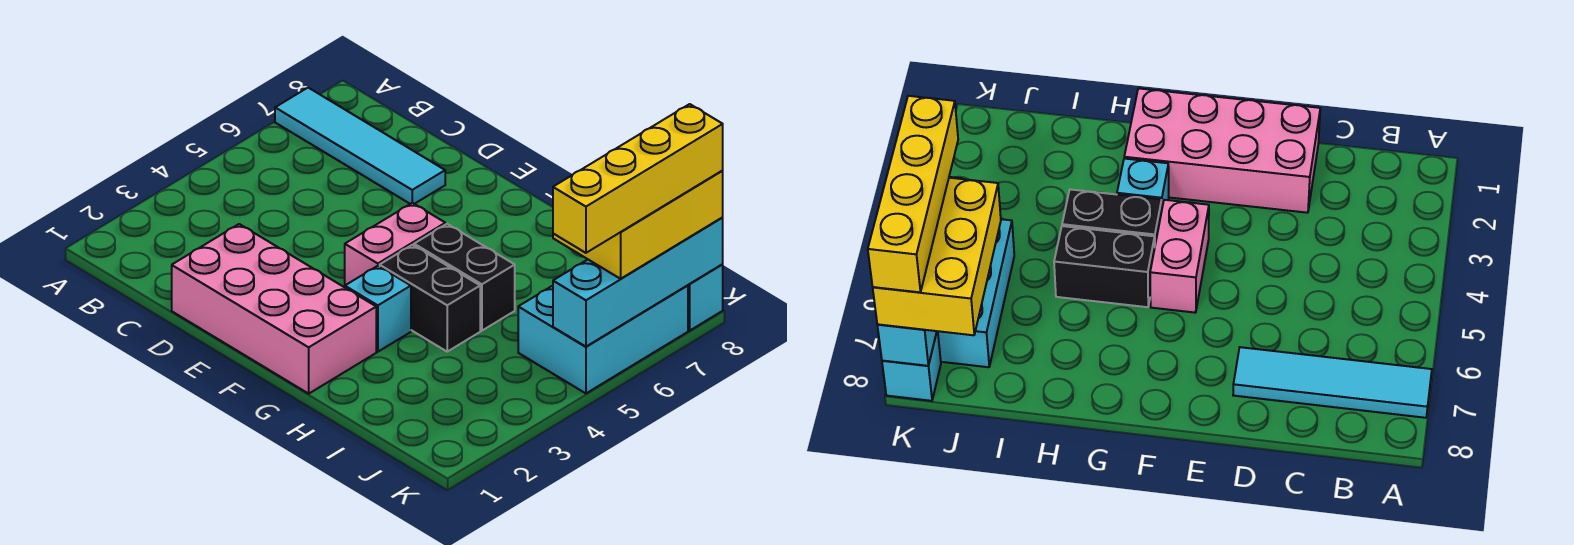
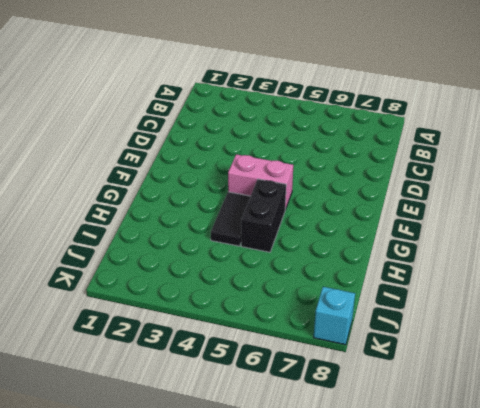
black 1x2 tile [211,192,250,246] -> black 1x2 brick [380,245,480,352]
none -> cyan 1x4 tile [275,88,445,204]
none -> pink 2x4 brick [172,224,376,394]

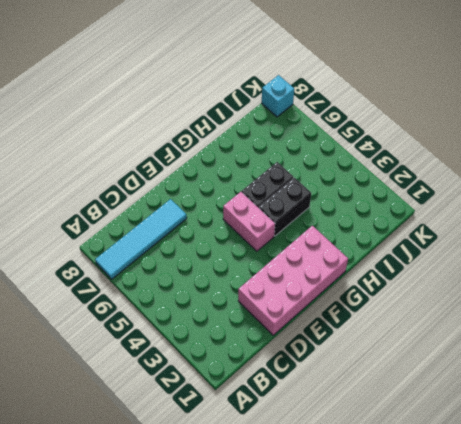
none -> cyan 1x1 brick [345,266,411,352]
none -> cyan 2x3 brick [518,285,688,393]

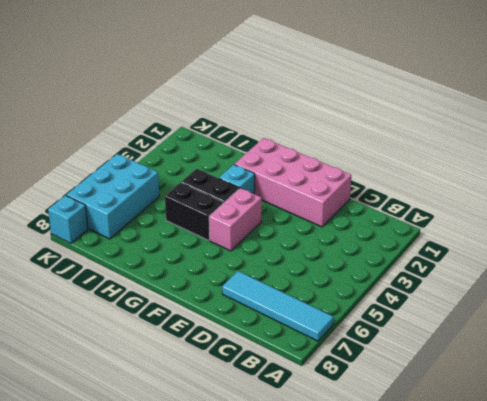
none -> cyan 1x4 brick [553,217,723,347]
none -> yellow 2x3 brick [553,171,723,279]

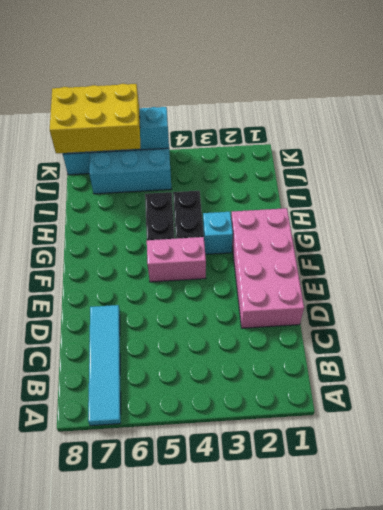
none -> yellow 1x4 brick [553,104,723,253]

